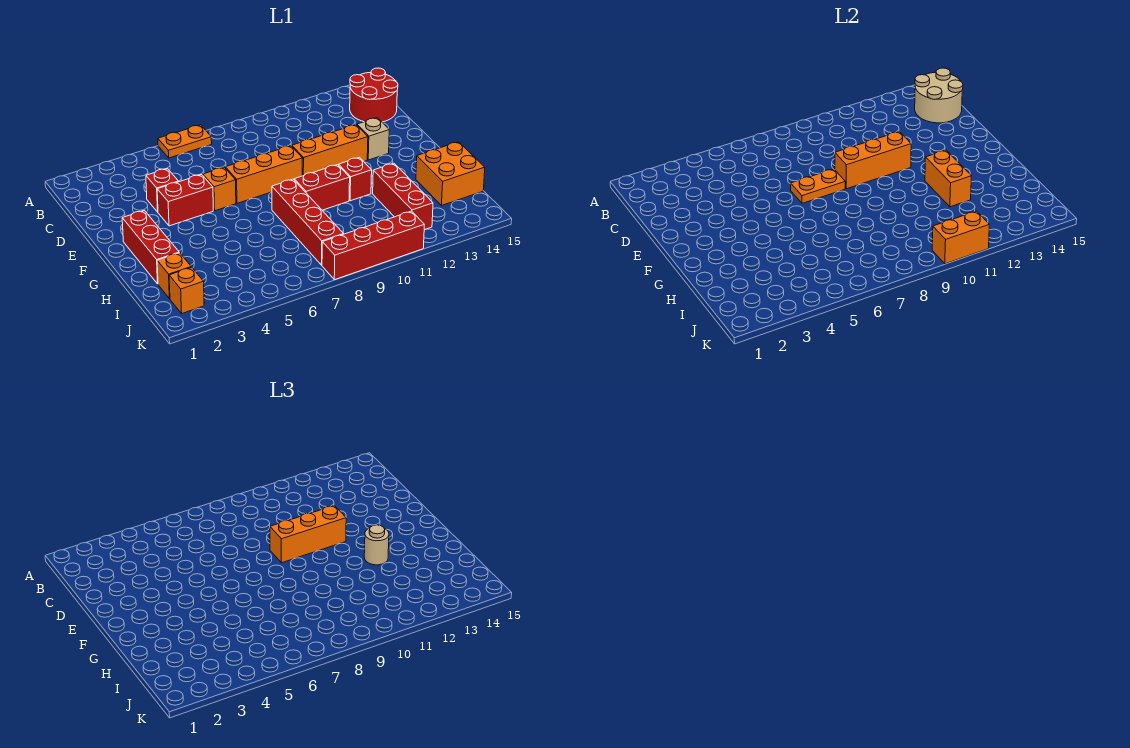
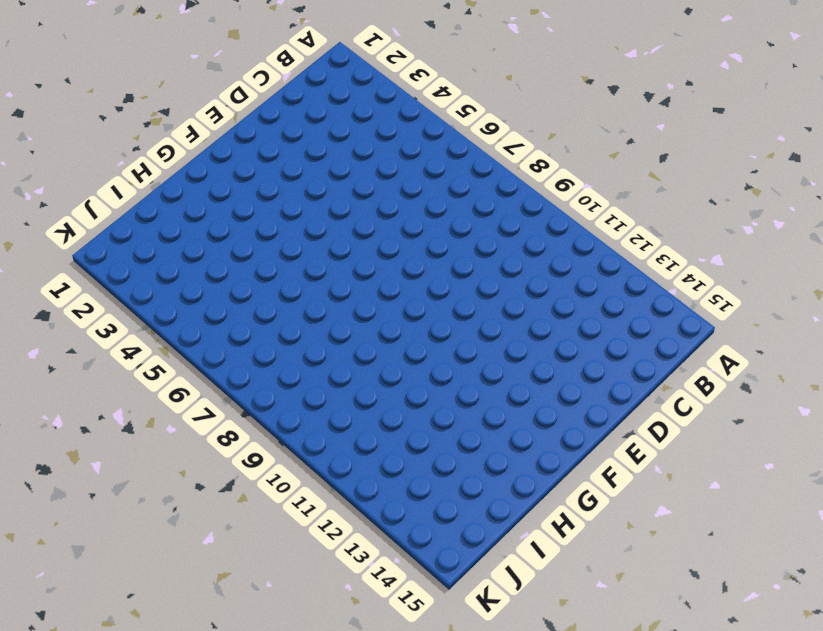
none -> orange 1x2 plate [158,125,212,158]
none -> red 2x2 round brick [350,68,398,122]
none -> red 1x1 brick [146,169,178,212]

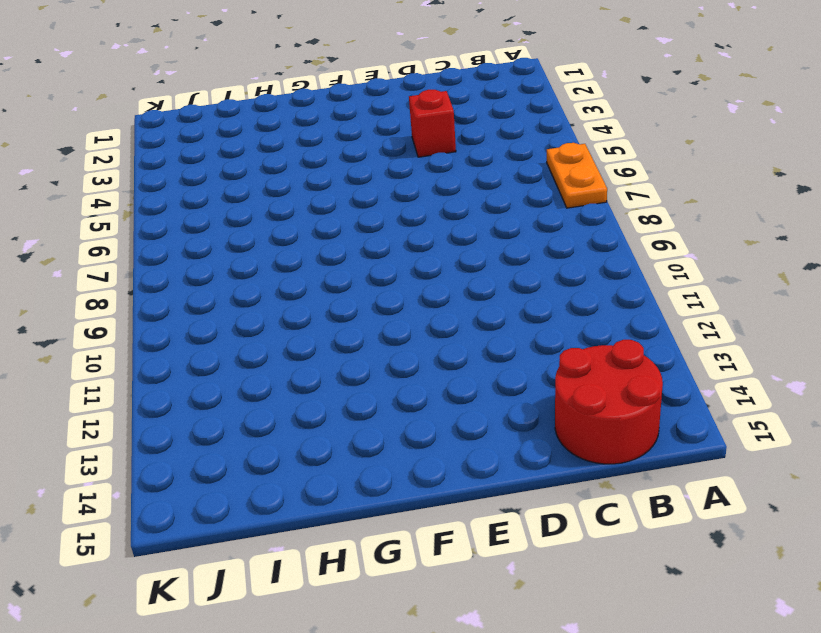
none -> red 1x2 brick [157,175,213,226]
none -> orange 1x1 brick [203,167,236,211]
none -> orange 1x3 brick [225,146,303,203]

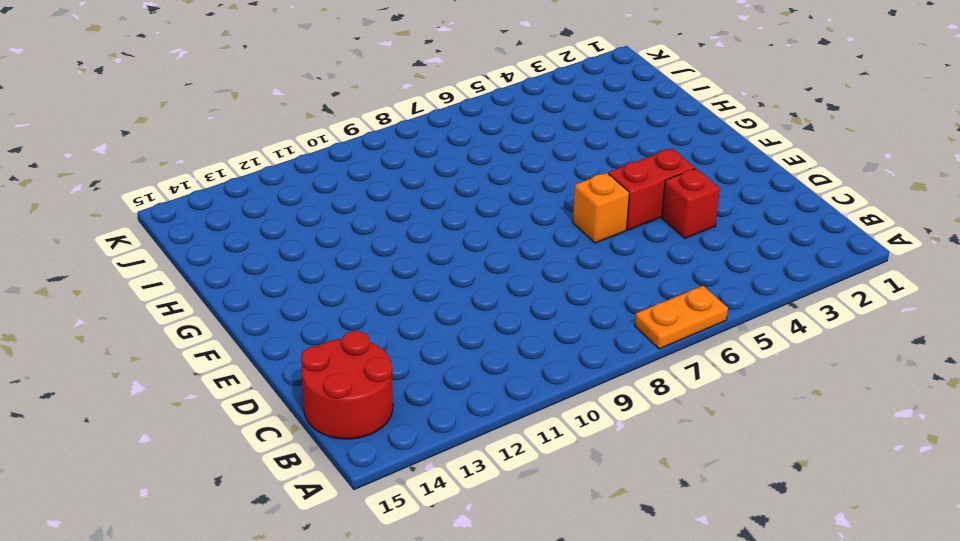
none -> orange 1x3 brick [225,146,303,203]
none -> orange 1x3 brick [292,125,368,176]
none -> tan 1x1 brick [357,118,389,160]

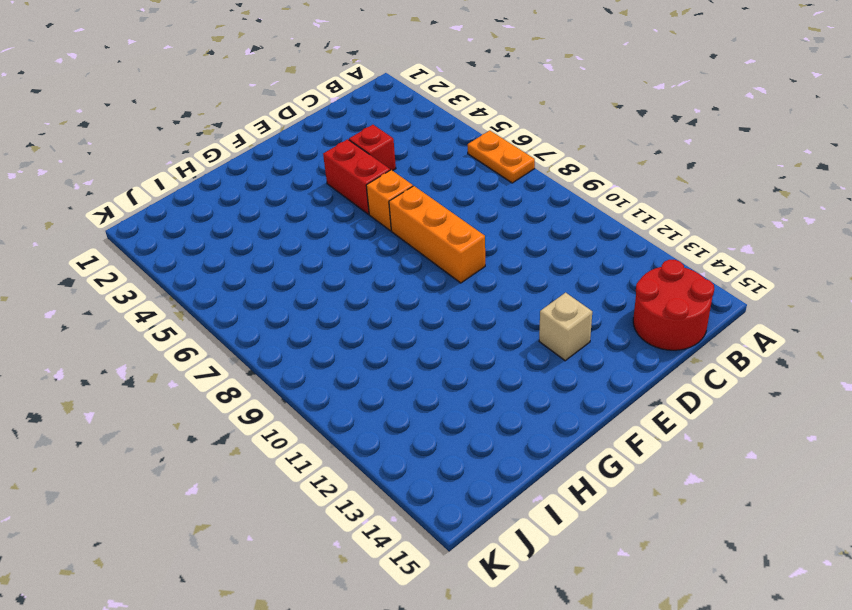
none -> orange 1x3 brick [292,125,368,176]
none -> red 1x3 brick [122,210,179,284]
none -> red 1x4 brick [272,179,344,265]

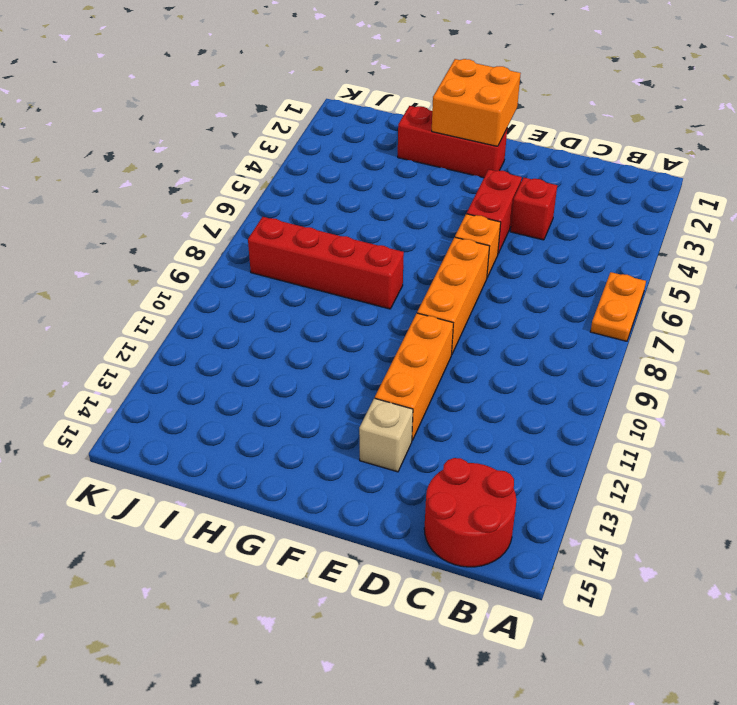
orange 2x2 brick [432,59,521,146] -> orange 2x2 brick moved to [416,142,485,205]
none -> red 1x2 brick [294,165,350,210]
none -> red 1x1 brick [339,157,372,201]
none -> red 1x3 brick [373,163,433,230]

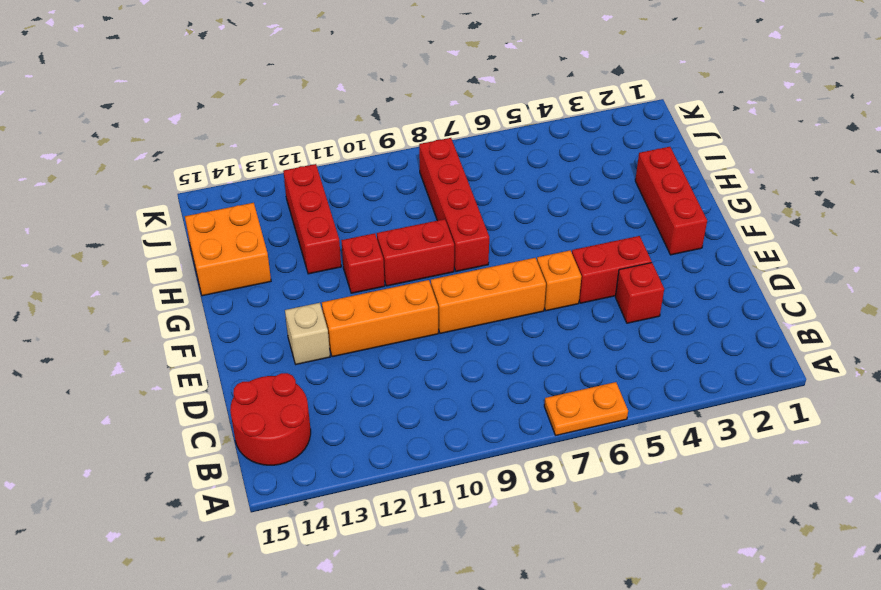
none -> orange 1x1 brick [157,253,191,299]
none -> orange 1x1 brick [169,267,204,313]
none -> red 1x4 brick [322,211,424,280]

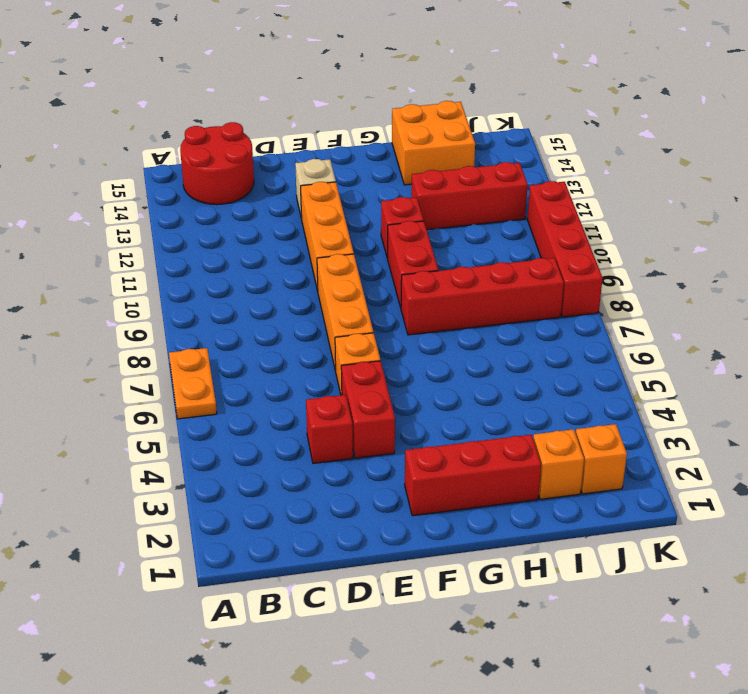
none -> tan 2x2 round brick [915,68,963,123]
none -> orange 1x2 plate [791,169,845,203]
none -> orange 1x3 brick [835,132,911,189]

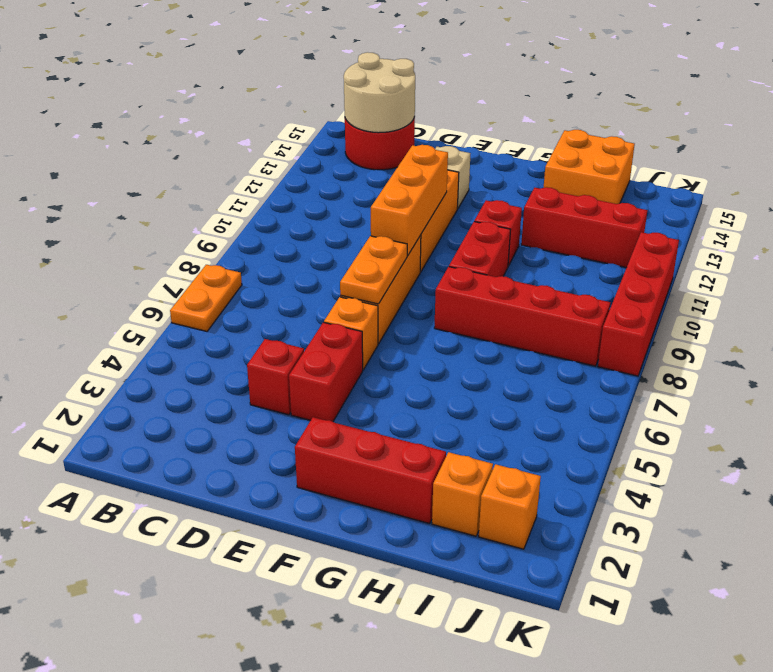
none -> orange 1x2 brick [925,150,971,207]
none -> orange 1x2 brick [932,211,989,264]
none -> orange 1x3 brick [270,506,346,563]

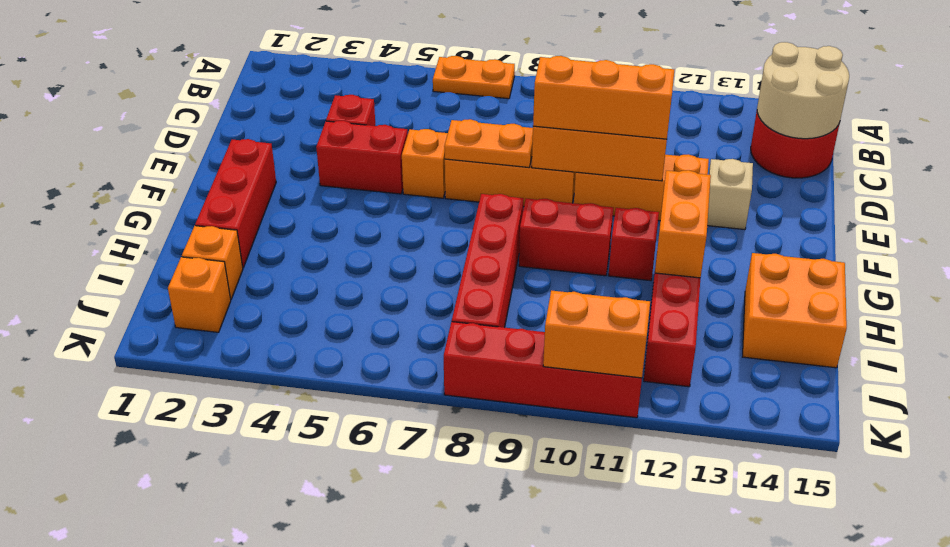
none -> tan 1x1 round brick [364,525,389,565]

